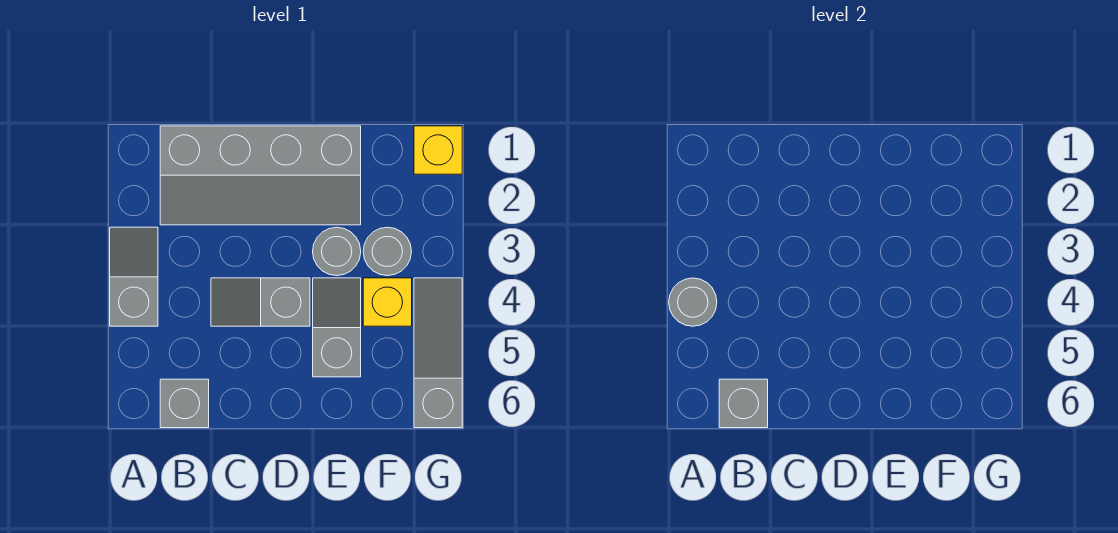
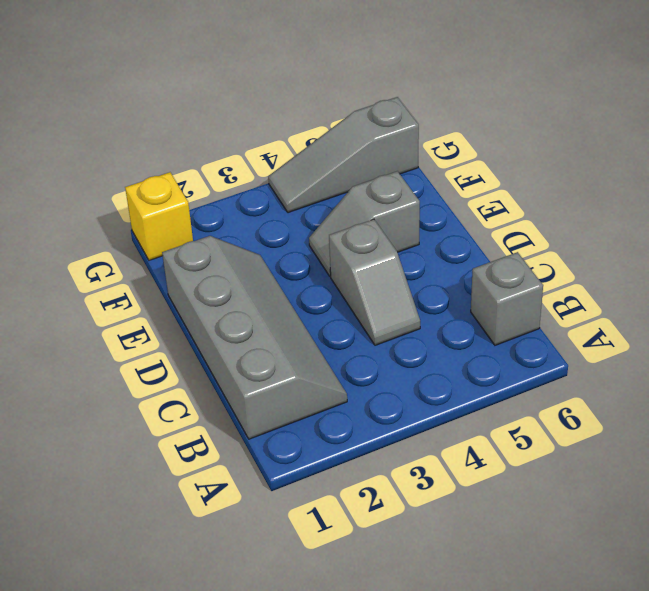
none -> grey 1x2 slope [110,227,158,326]
none -> grey 1x1 round brick [313,227,361,276]
none -> grey 1x1 round brick [363,227,411,276]

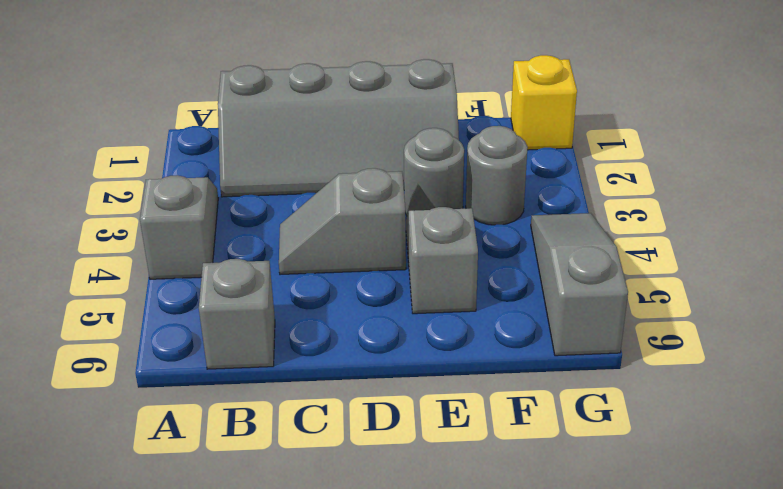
none -> yellow 1x1 brick [363,278,412,326]
none -> grey 1x1 round brick [669,278,717,326]
none -> grey 1x1 brick [719,379,768,428]

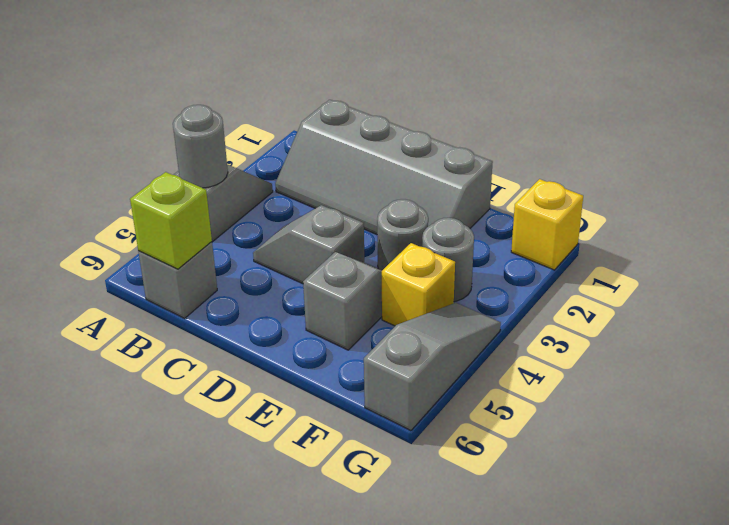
lime 1x1 brick [130,172,212,269] -> grey 1x1 brick [719,379,768,428]

